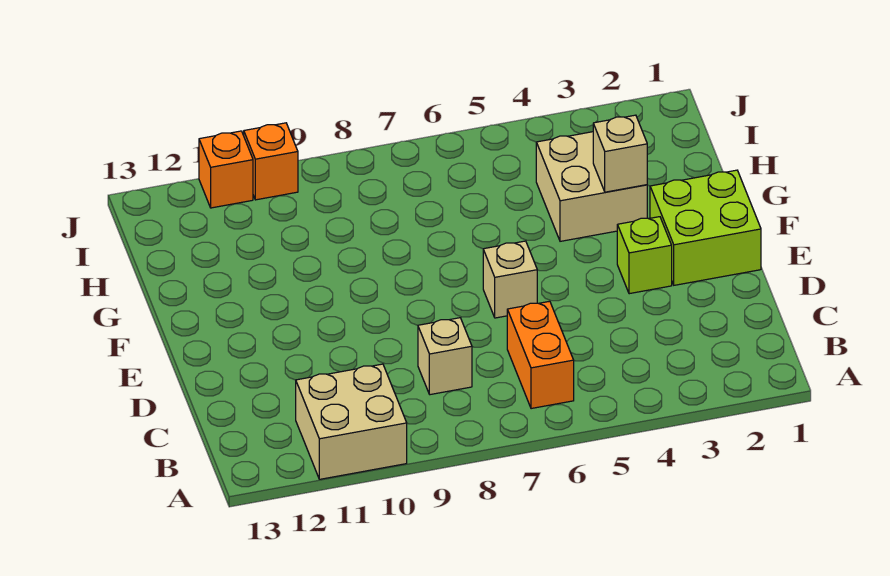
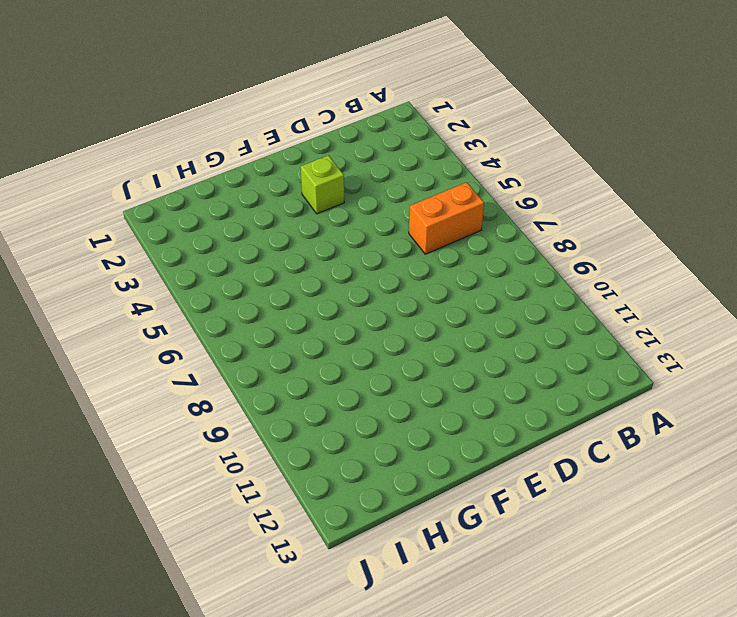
none -> tan 2x2 brick [296,364,407,479]
none -> tan 1x1 brick [418,318,472,395]

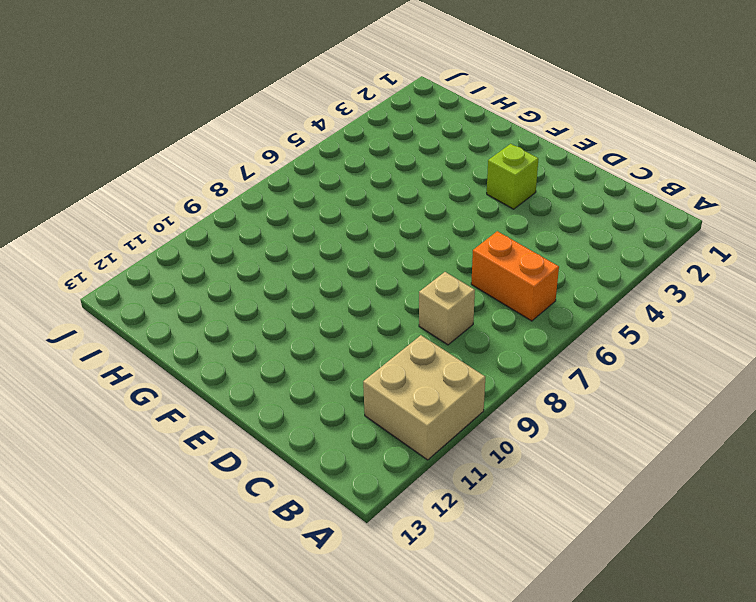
none -> lime 2x2 brick [650,170,761,285]
none -> tan 1x1 brick [483,241,537,318]

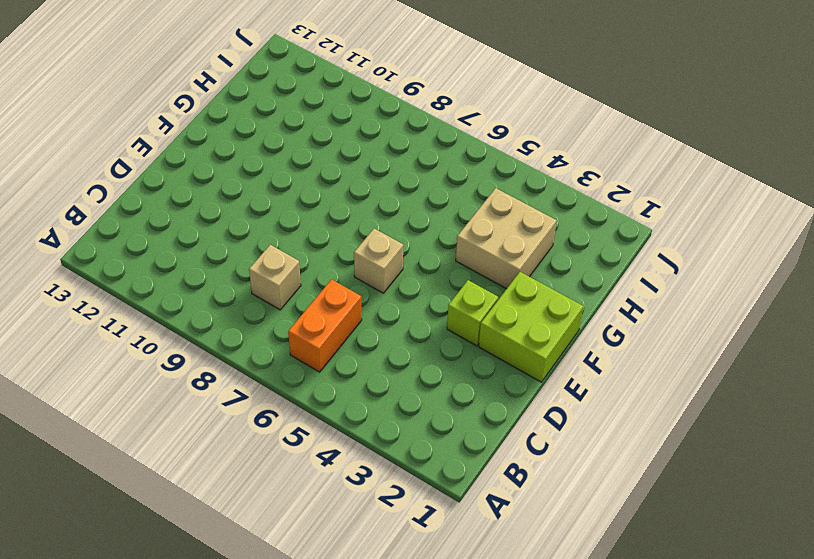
none -> tan 2x2 brick [296,364,407,479]
none -> orange 1x1 brick [244,123,298,200]

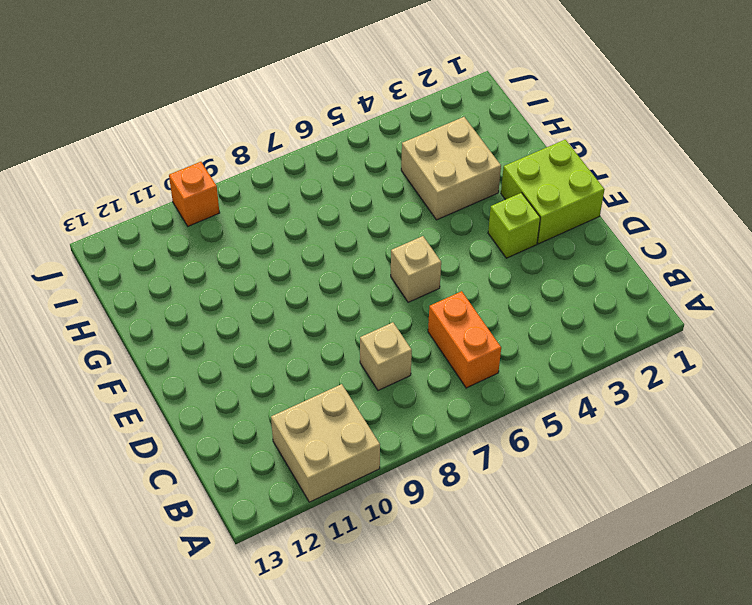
none -> orange 1x1 brick [199,131,253,208]
none -> tan 1x1 brick [593,115,647,192]

